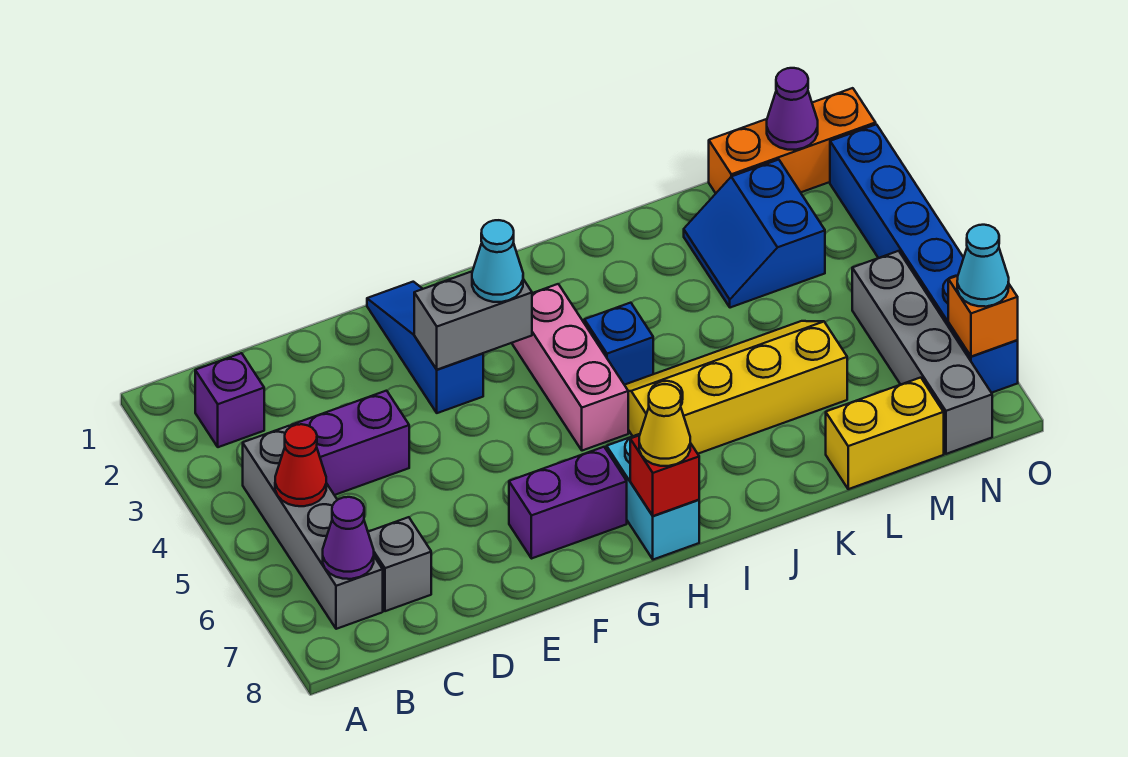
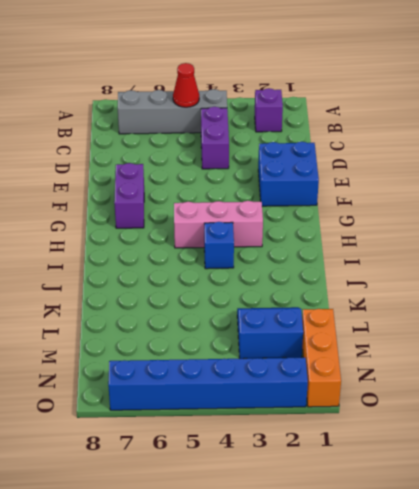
blue 2x2 brick [258,142,319,206] -> blue 1x3 slope [367,282,483,413]
none -> grey 1x1 brick [368,517,431,611]
none -> cyan 1x2 brick [607,434,699,560]
none -> yellow 2x4 slope [625,321,847,454]

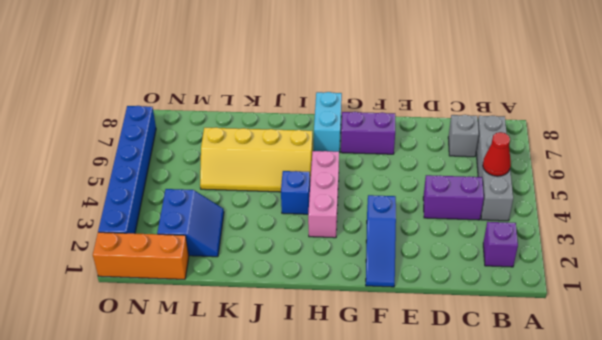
none -> yellow 1x2 brick [826,378,944,489]
none -> grey 1x4 brick [852,251,992,454]
none -> purple 1x1 cone [323,497,374,579]

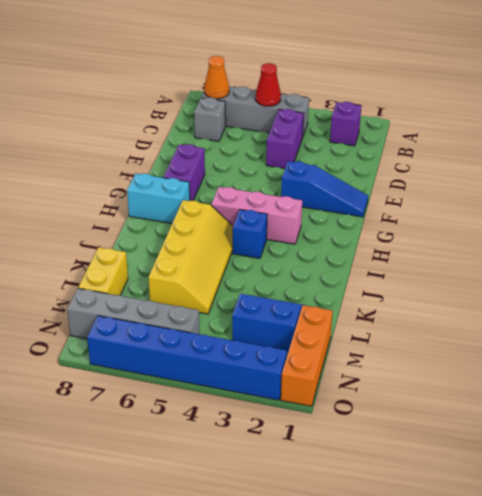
orange 1x1 cone [204,56,229,99] -> purple 1x1 cone [323,497,374,579]
none -> grey 1x2 brick [414,272,532,370]
none -> red 1x1 brick [630,435,699,516]
none -> purple 1x1 cone [767,68,818,150]

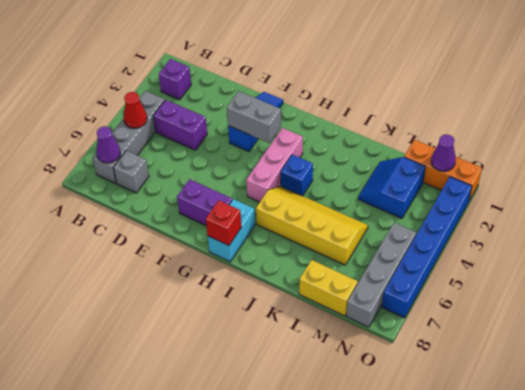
none -> orange 1x1 brick [948,276,1018,357]
none -> cyan 1x1 cone [472,220,523,302]
none -> yellow 1x1 cone [639,384,690,466]

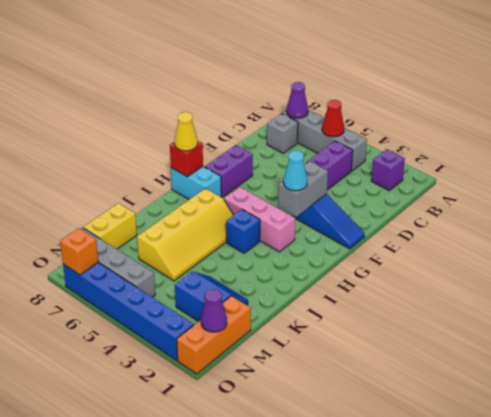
none -> cyan 1x1 cone [957,225,1009,307]

